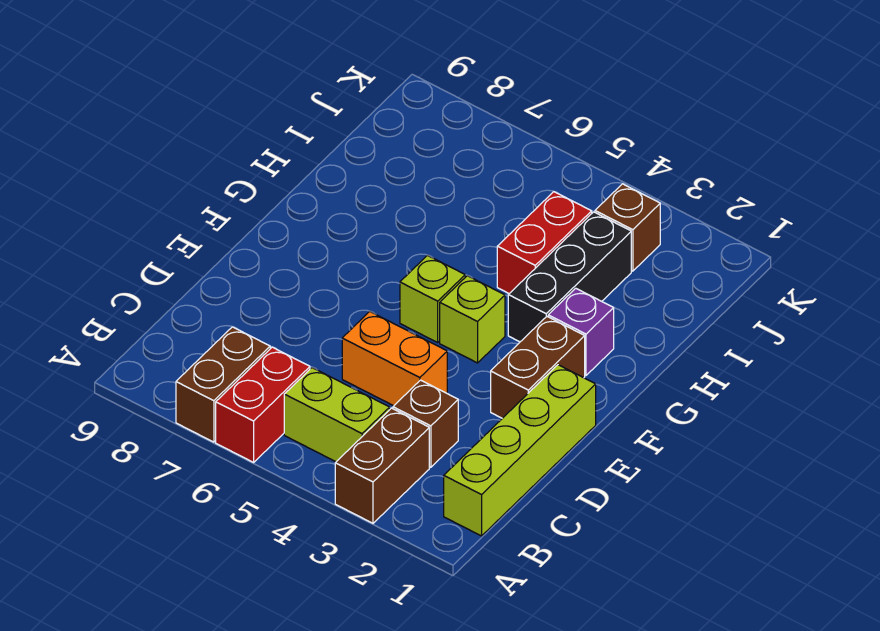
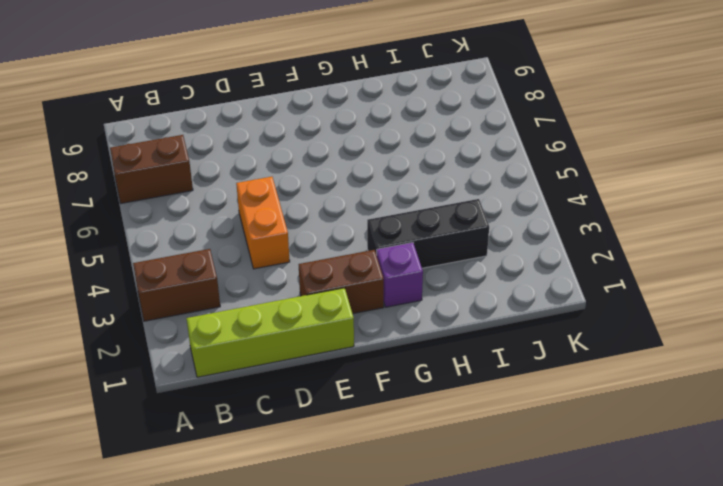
none -> red 1x2 brick [216,347,310,462]
none -> lime 1x2 brick [284,368,390,462]
none -> brown 1x1 brick [393,380,458,467]

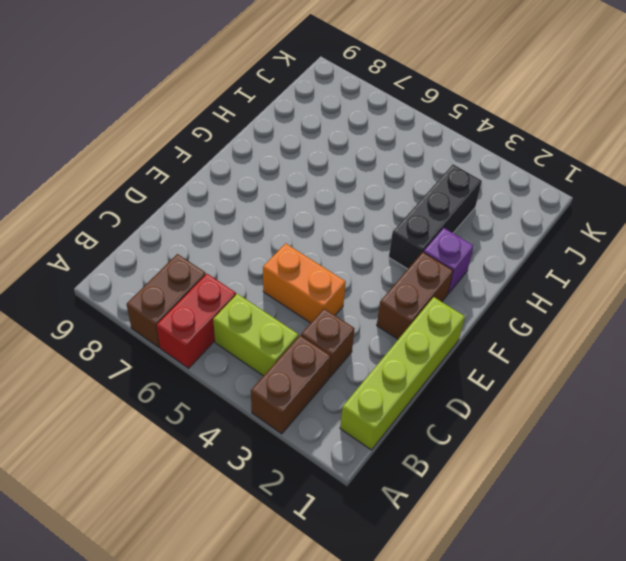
none -> lime 1x1 brick [440,276,505,363]
none -> lime 1x1 brick [400,255,465,342]
none -> red 1x2 brick [497,192,592,293]

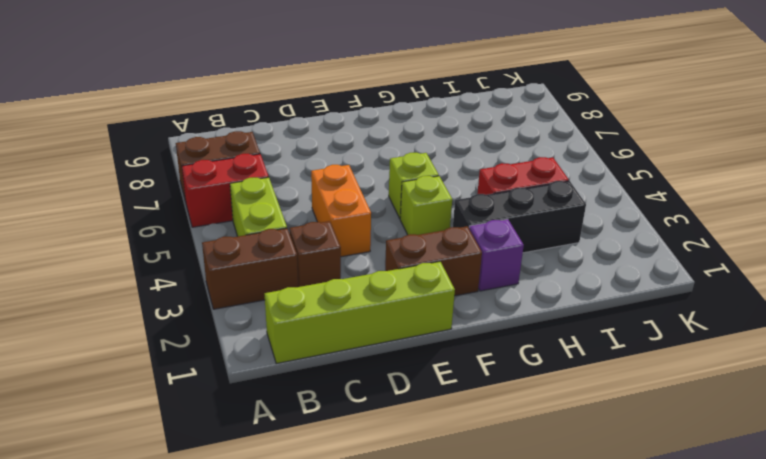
none -> brown 1x1 brick [595,184,660,271]

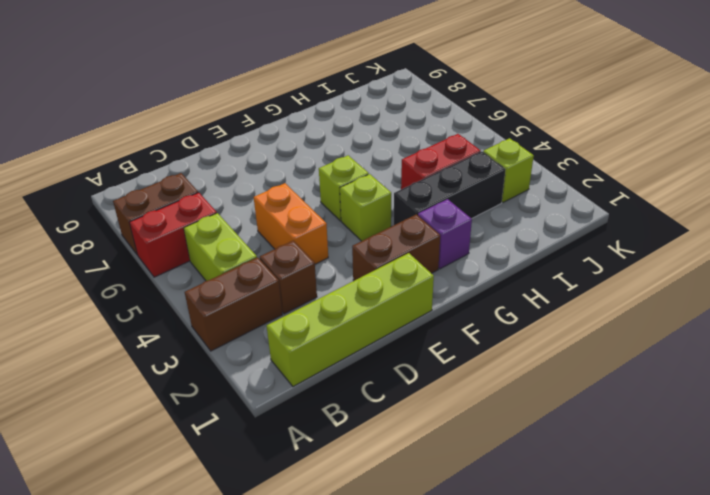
lime 1x1 brick [483,138,534,202] -> brown 1x1 brick [595,184,660,271]

